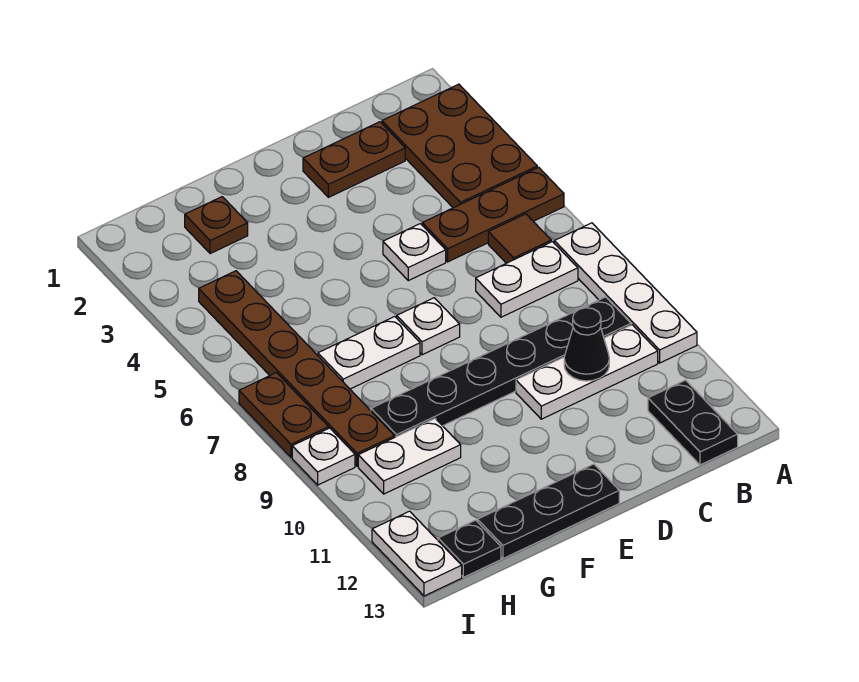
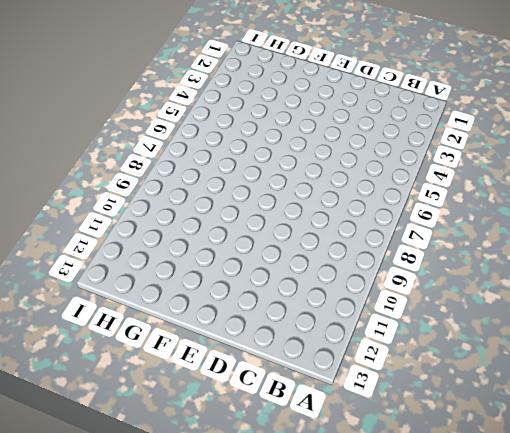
none -> brown 2x3 plate [382,84,537,208]
none -> brown 1x3 plate [422,167,564,262]
none -> white 1x4 plate [554,223,697,363]

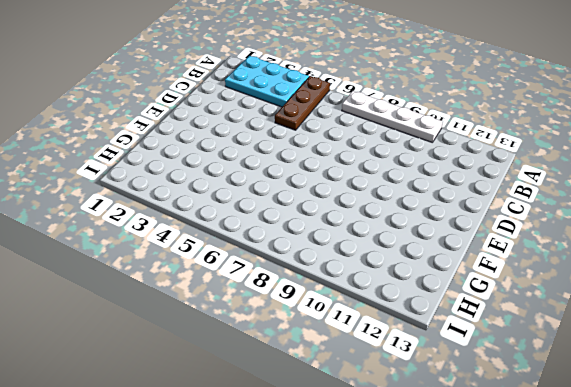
cyan 2x3 plate [225,56,309,107] -> brown 2x3 plate [382,84,537,208]
none -> brown 1x1 tile [488,214,551,263]
none -> white 1x2 plate [476,242,578,317]
none -> black 1x6 plate [371,297,631,437]

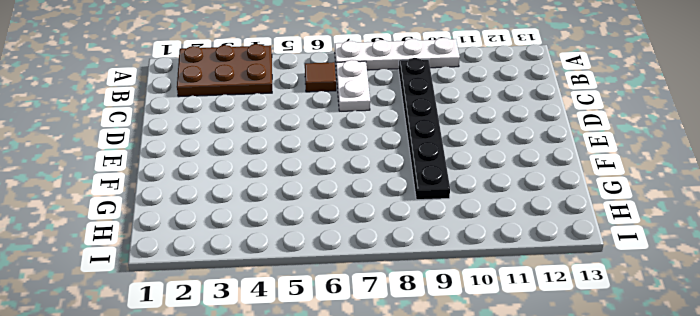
none -> brown 1x3 plate [422,167,564,262]
none -> white 1x3 plate [516,325,658,419]
none -> black 1x2 plate [648,380,738,465]

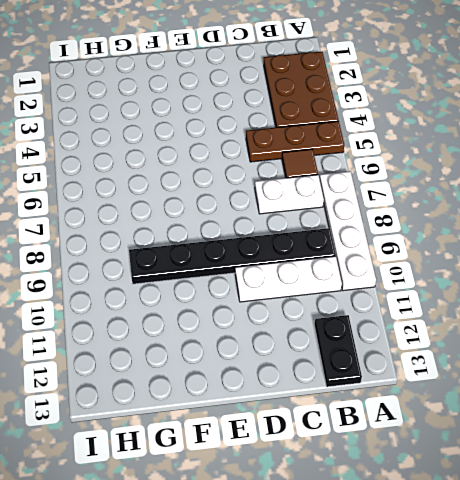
none -> brown 1x2 plate [303,122,405,197]
none -> white 1x1 plate [383,224,446,281]
none -> white 1x1 plate [397,298,460,355]

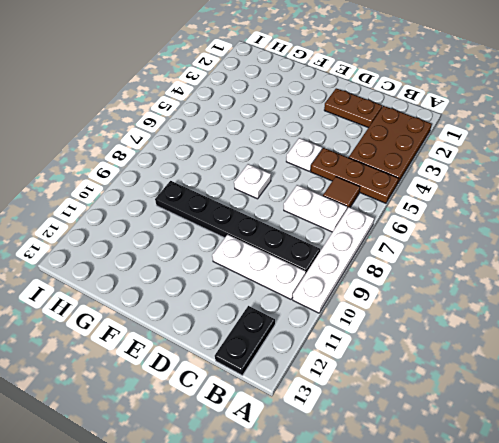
none -> black 1x3 plate [478,464,619,558]
none -> white 1x2 plate [318,316,420,389]
none -> brown 1x1 plate [185,197,248,254]

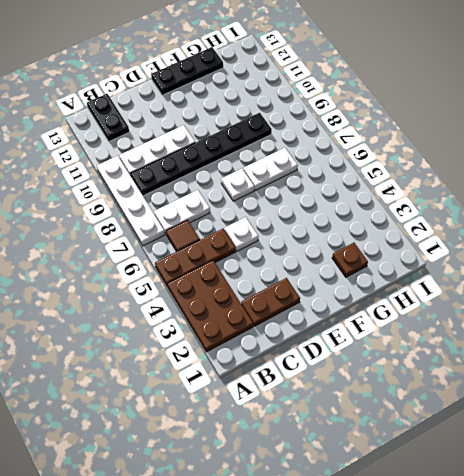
none -> white 1x2 plate [358,419,461,494]
none -> brown 1x6 plate [199,271,395,466]
none -> black 1x1 plate [438,520,501,577]

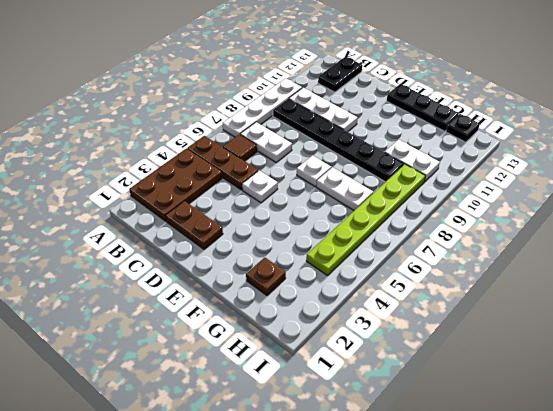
lime 1x6 plate [306,164,425,276] -> brown 1x6 plate [199,271,395,466]
none -> brown 1x2 plate [239,373,329,457]
none -> white 1x1 plate [292,428,355,485]
none -> white 1x2 plate [372,511,462,596]

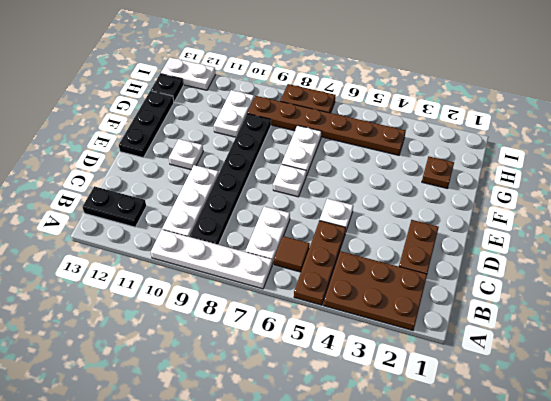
white 1x1 plate [169,139,203,170] -> white 1x1 plate moved to [292,428,355,485]
none -> black 1x1 cone [564,308,609,381]

